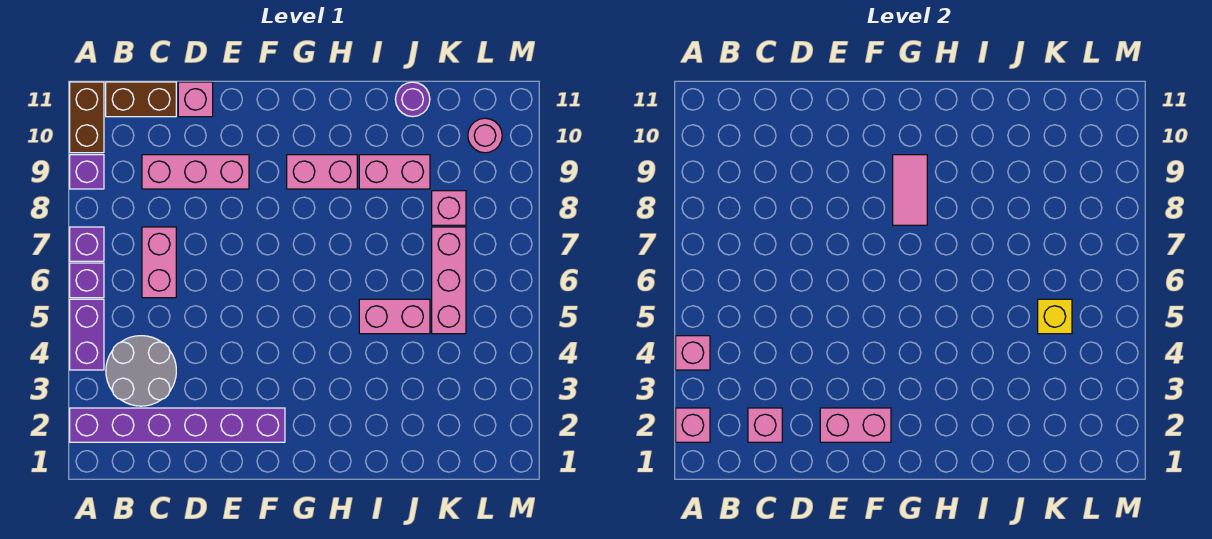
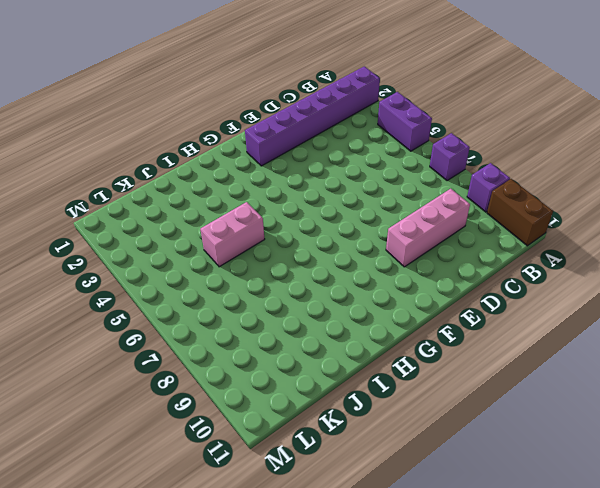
none -> purple 1x1 brick [70,263,104,298]
none -> grey 2x2 round brick [106,336,176,406]
none -> brown 1x2 brick [106,82,176,117]

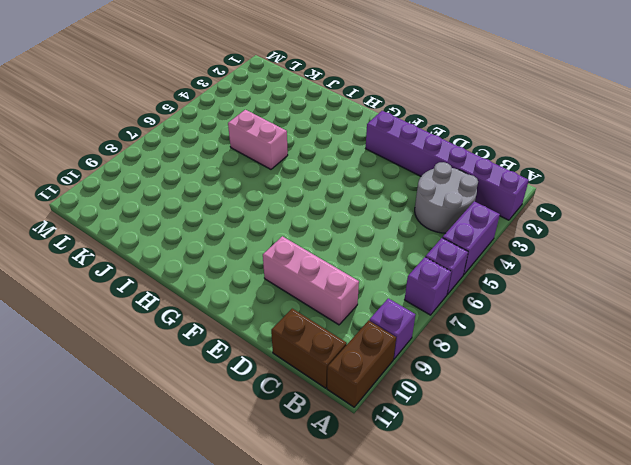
none -> pink 1x2 brick [142,227,176,298]
none -> pink 1x1 brick [178,82,213,117]
none -> pink 1x2 brick [287,155,357,189]

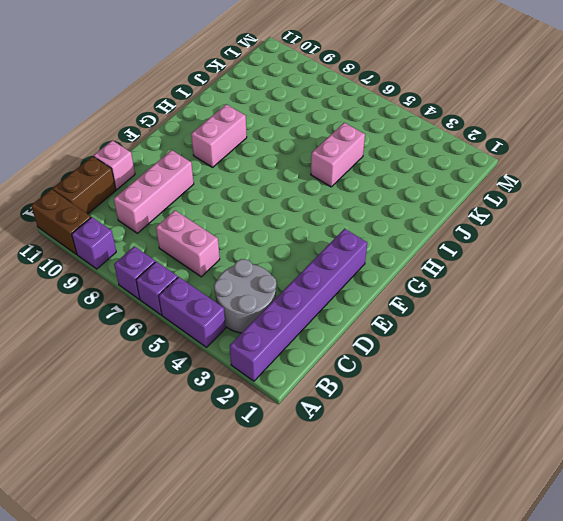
none -> pink 1x2 brick [359,155,430,189]
none -> purple 1x1 round brick [395,82,430,117]
none -> pink 1x3 brick [432,227,466,334]

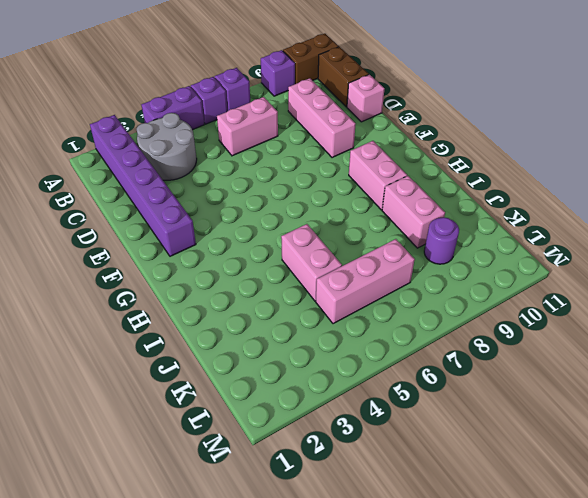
purple 1x1 round brick [424,217,459,264] -> purple 1x1 round brick moved to [395,82,430,117]
none -> pink 1x1 brick [432,191,466,225]
none -> pink 1x1 round brick [468,118,502,153]
none -> pink 1x1 brick [676,408,710,442]

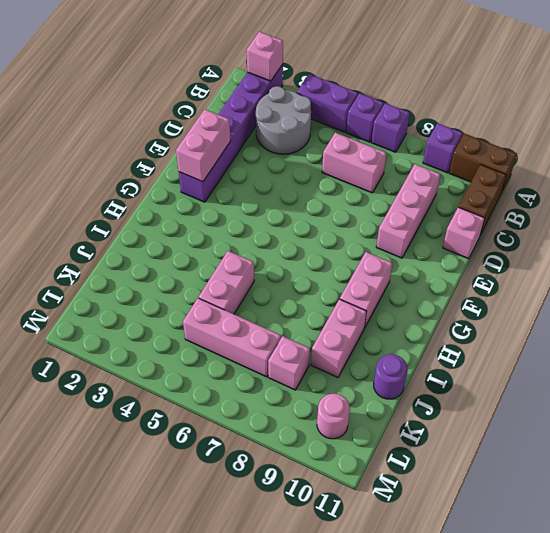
none -> pink 1x1 brick [676,336,710,370]
none -> pink 1x1 brick [748,408,782,442]
none -> pink 1x2 tile [893,155,927,225]

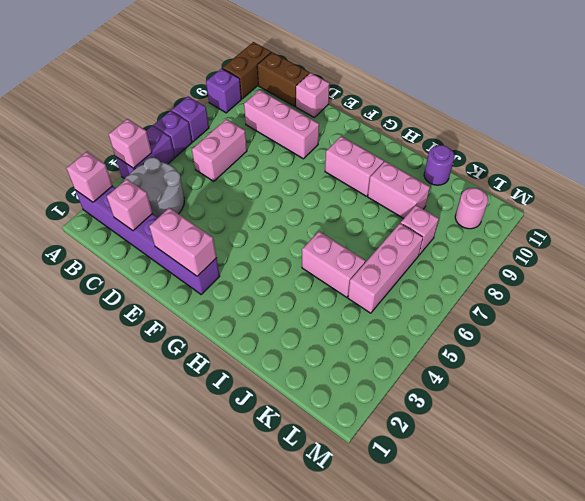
none -> pink 1x2 tile [893,155,927,225]
none -> yellow 1x1 brick [1038,299,1072,334]

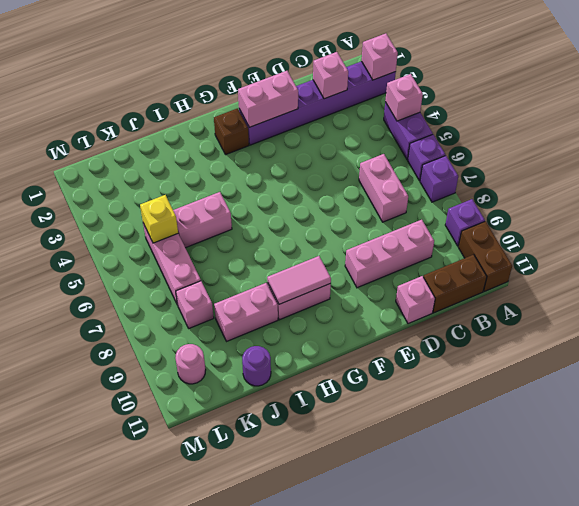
brown 1x1 brick [214,108,249,155] -> none
pink 1x2 tile [267,256,331,304] -> pink 1x2 tile turned to [893,155,927,225]
none -> grey 2x2 round brick [106,336,176,406]

